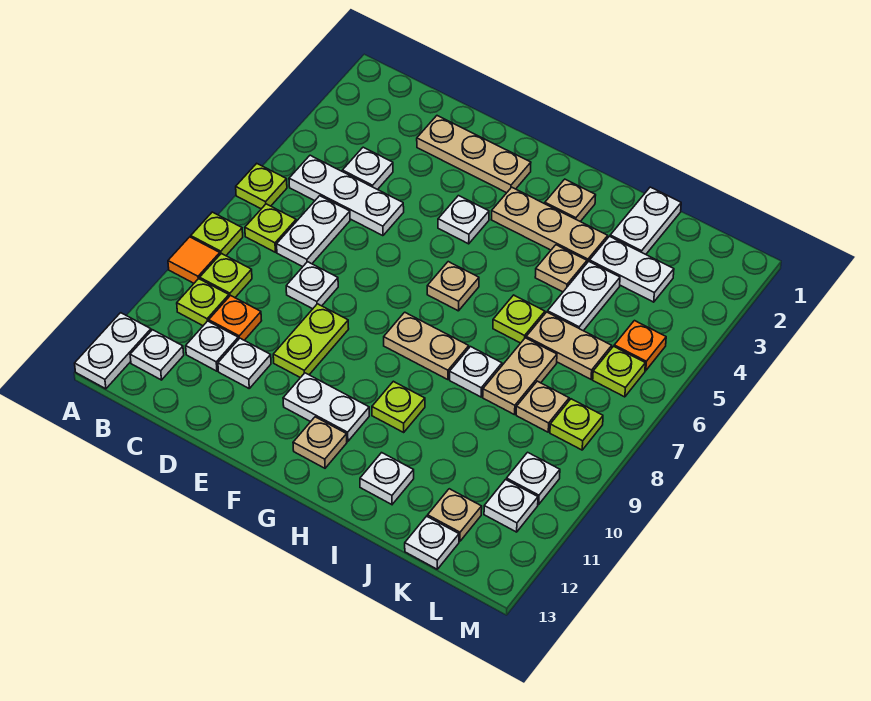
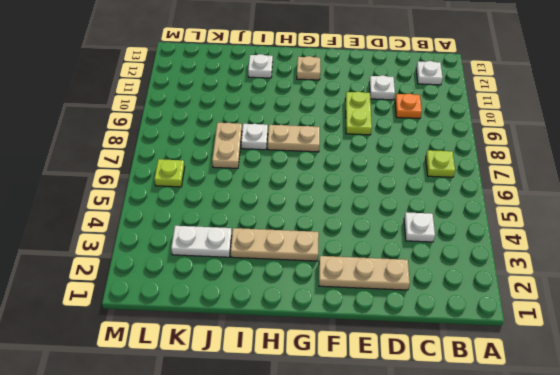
none -> lime 1x1 plate [236,164,287,209]
none -> lime 1x1 plate [191,212,243,256]
none -> orange 1x1 tile [168,237,220,283]
none -> white 1x2 plate [75,313,151,389]

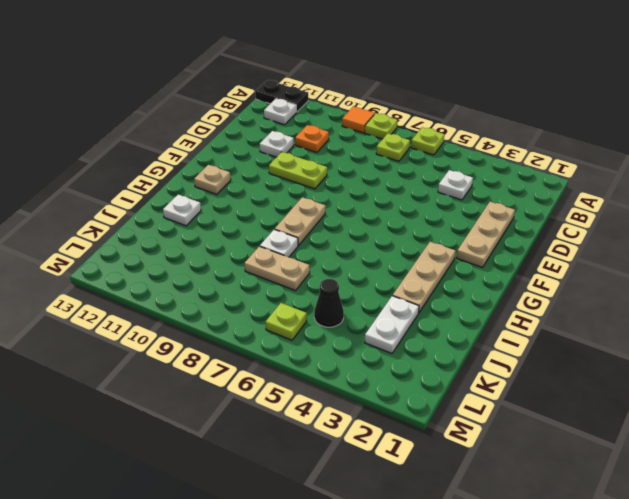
black 1x2 plate [255,80,308,112] -> white 1x2 plate [75,313,151,389]
black 1x1 cone [314,279,344,327] -> none
none -> white 1x3 plate [289,155,404,236]
none -> lime 1x1 plate [200,253,252,297]
none -> lime 1x1 plate [177,279,229,326]
none -> white 1x2 plate [277,196,350,267]

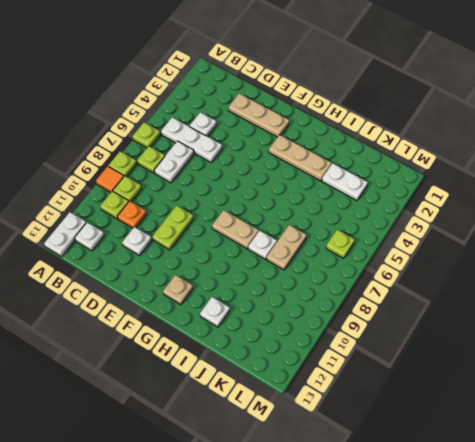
none -> white 1x1 plate [186,321,238,371]
none -> white 1x1 plate [286,262,338,309]
none -> white 1x1 plate [438,196,489,244]
none -> white 1x2 plate [283,373,369,441]

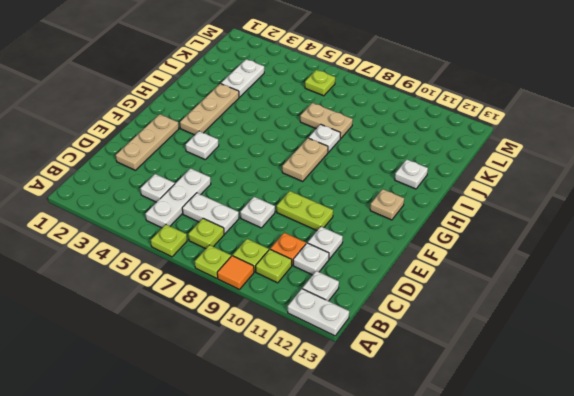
none -> white 1x2 plate [283,373,369,441]
none -> tan 1x1 plate [427,262,479,311]
none -> tan 1x1 plate [545,179,596,222]
none -> lime 1x1 plate [372,381,425,432]

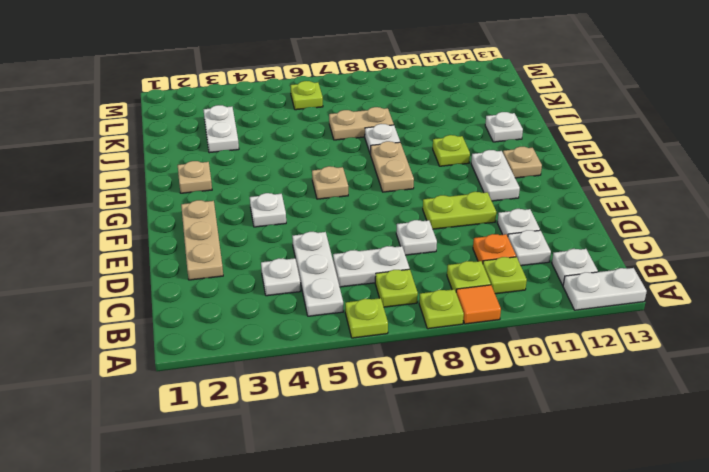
none -> tan 1x3 plate [491,187,608,263]
none -> tan 1x1 plate [535,245,587,292]
none -> lime 1x1 plate [493,295,545,343]
none -> white 1x2 plate [610,187,681,254]

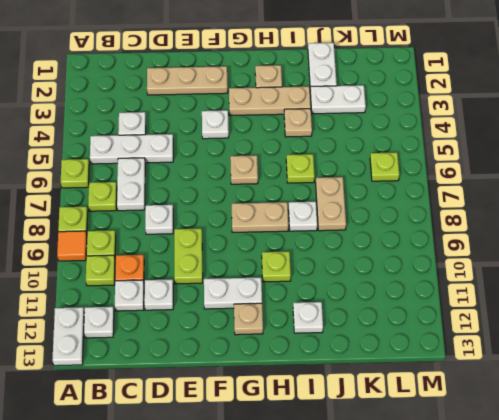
none -> white 1x2 plate [548,261,620,331]
none -> tan 1x2 plate [526,312,612,379]
none -> tan 1x1 plate [516,381,569,432]
none -> tan 1x1 plate [428,489,482,541]

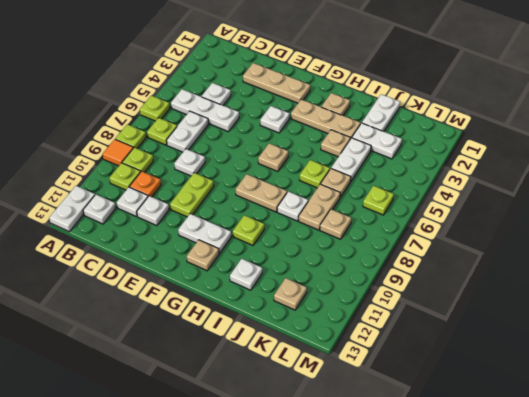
tan 1x1 plate [321,169,351,197] -> tan 1x2 plate [526,312,612,379]
none -> white 1x1 plate [405,516,459,569]
none -> orange 1x1 plate [614,321,666,371]
none -> lime 1x1 plate [550,399,603,450]
none -> white 1x1 plate [506,452,560,504]

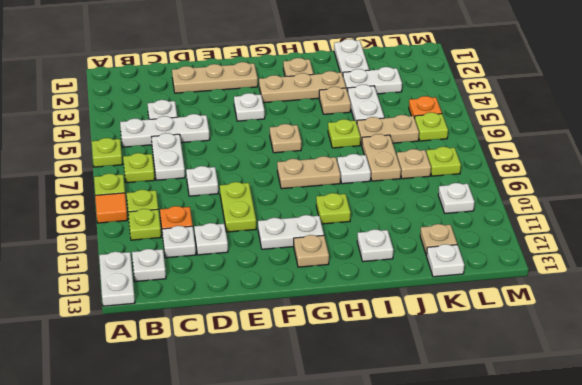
none -> white 1x1 plate [484,480,538,532]

